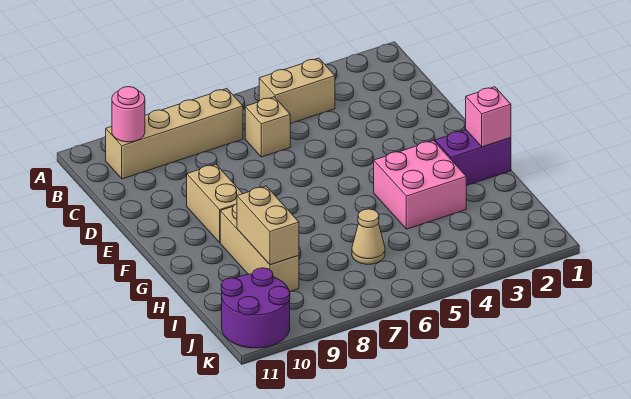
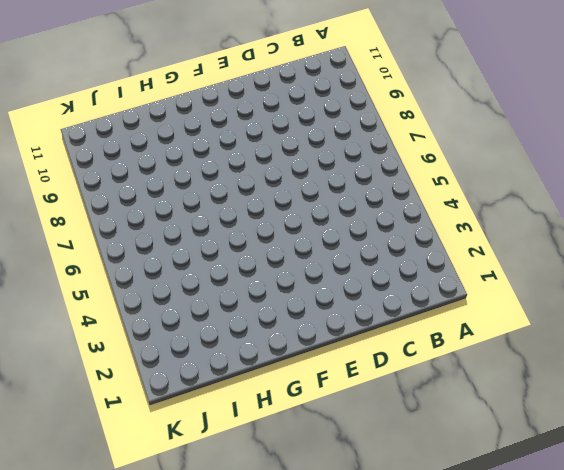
none -> tan 1x2 brick [259,58,335,124]
none -> tan 1x4 brick [106,89,243,179]
none -> tan 1x1 brick [245,97,290,157]

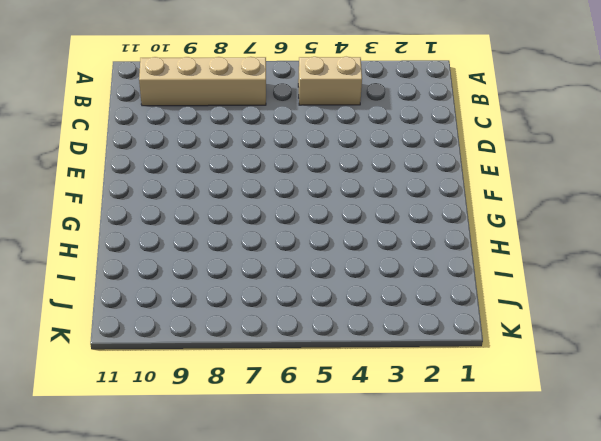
none -> tan 1x1 brick [245,97,290,157]
none -> tan 1x2 brick [187,164,243,242]
none -> purple 1x2 brick [435,130,511,186]

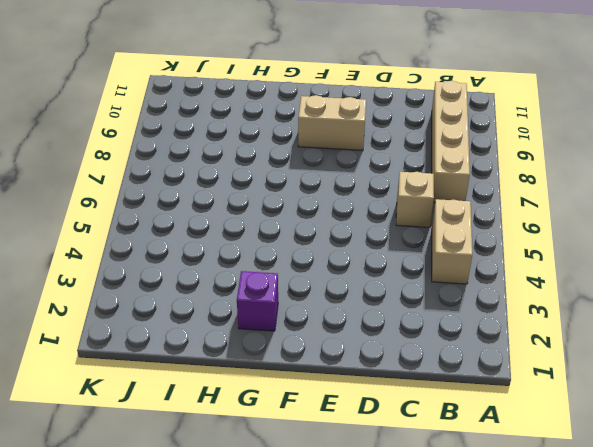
purple 1x1 brick [237,271,278,331] -> purple 1x2 brick [435,130,511,186]
none -> pink 2x2 brick [374,141,466,229]
none -> tan 1x3 brick [220,204,299,292]
none -> tan 1x1 cone [352,209,385,264]

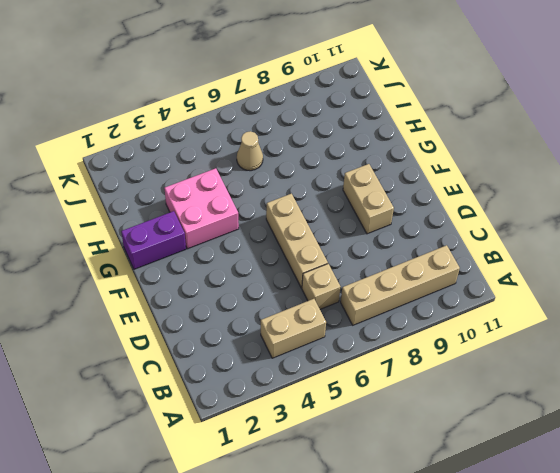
tan 1x3 brick [266,194,328,288] -> tan 1x3 brick moved to [220,204,299,292]
none -> purple 2x2 round brick [221,268,290,348]
none -> pink 1x1 round brick [112,87,145,142]
none -> pink 1x1 brick [466,87,511,147]

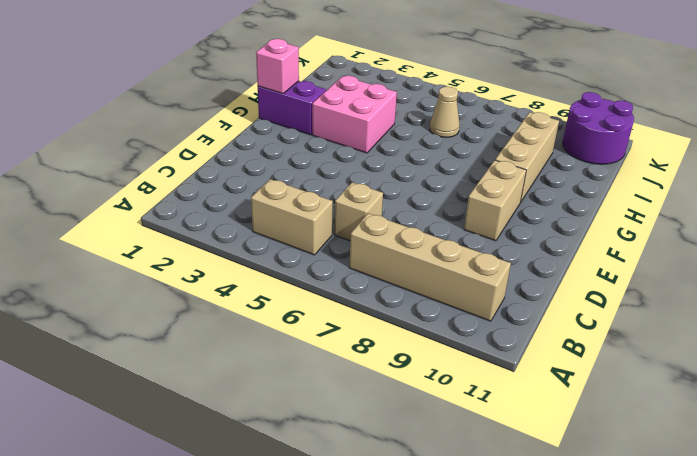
none -> pink 1x1 round brick [112,87,145,142]
none -> tan 1x2 brick [237,186,299,265]

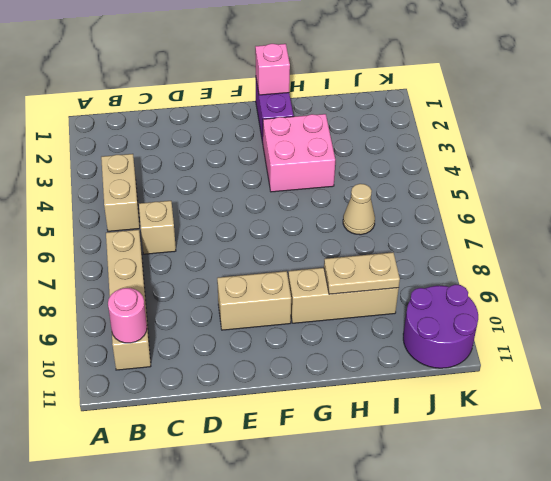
tan 1x2 plate [324,252,400,294] -> tan 1x2 brick [237,186,299,265]

